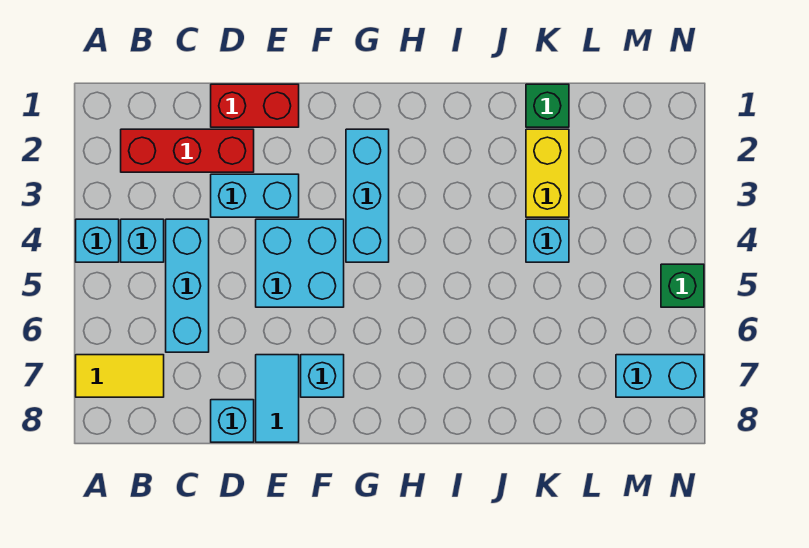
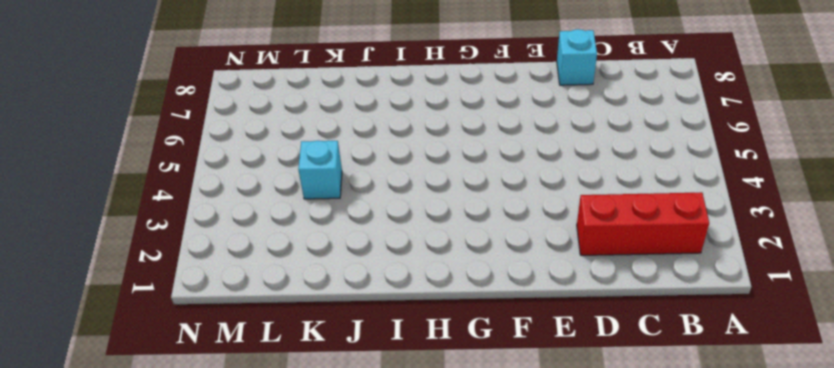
none -> cyan 1x1 brick [76,219,119,262]
none -> yellow 1x2 tile [76,355,164,397]
none -> cyan 1x1 brick [121,219,164,262]

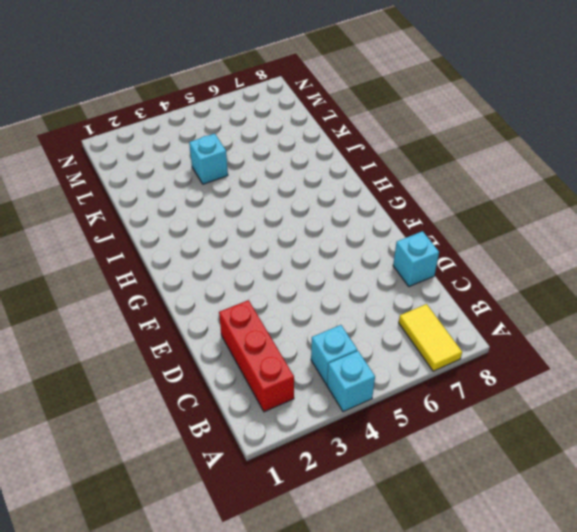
none -> cyan 1x3 brick [166,219,209,352]
none -> red 1x2 brick [211,84,299,127]
none -> cyan 1x2 brick [211,174,299,217]

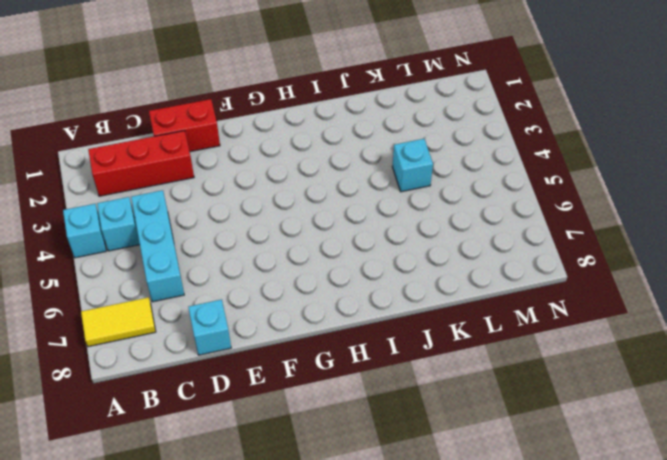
none -> cyan 1x2 brick [211,174,299,217]
none -> cyan 2x2 brick [256,219,344,307]
none -> cyan 1x2 tile [256,355,299,442]

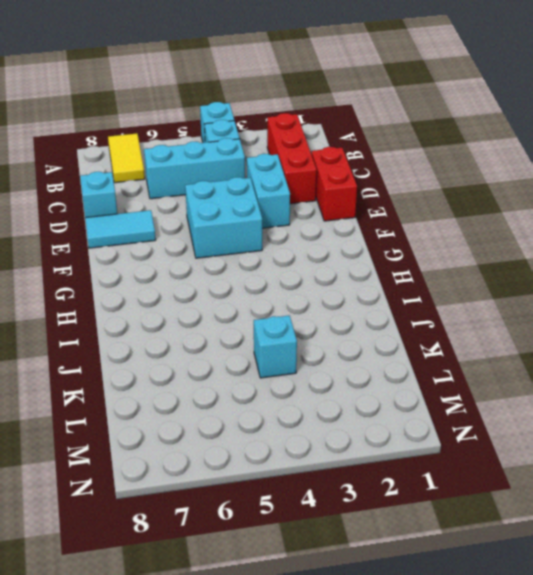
none -> cyan 1x1 brick [301,355,344,397]
none -> cyan 1x3 brick [346,129,389,262]
none -> green 1x1 brick [526,84,569,127]

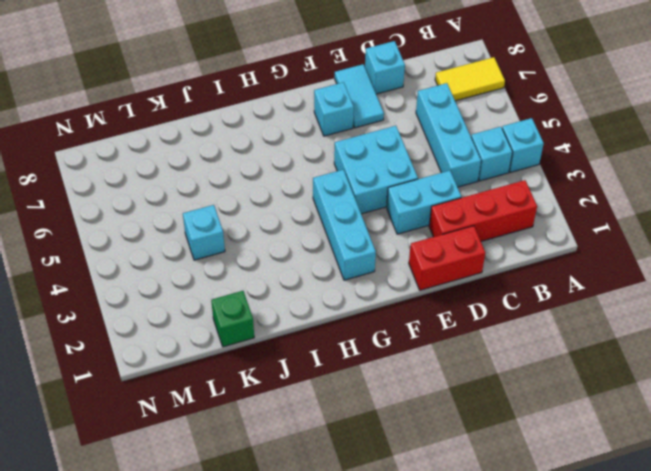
none -> yellow 1x2 brick [526,129,569,217]
none -> cyan 1x2 brick [616,355,704,397]
none -> green 1x1 brick [661,264,704,307]

